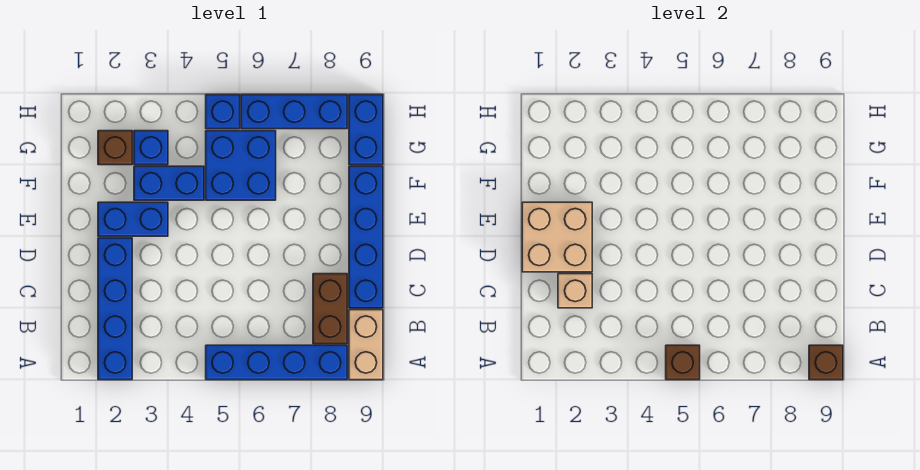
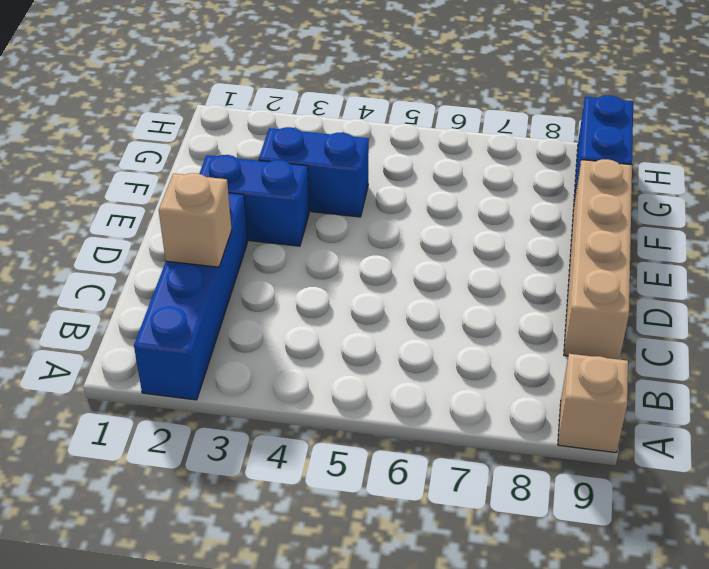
tan 1x1 brick [558,354,628,453] -> tan 1x2 brick [349,310,383,380]
tan 1x4 brick [564,159,632,360] -> blue 1x4 brick [349,166,383,308]
none -> blue 1x4 brick [206,345,347,380]
none -> brown 1x2 brick [313,274,347,344]
none -> blue 2x2 brick [206,131,276,200]

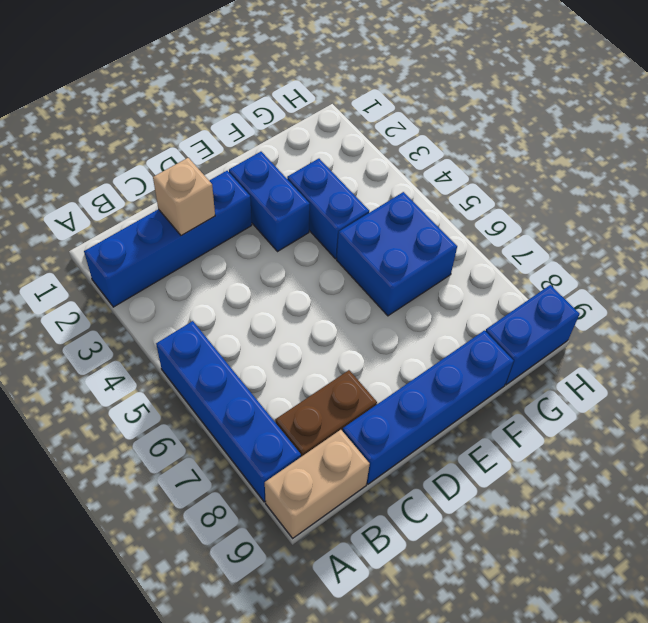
none -> brown 1x1 brick [98,131,132,165]
none -> blue 1x1 brick [134,131,168,165]
none -> blue 1x1 brick [206,95,240,129]

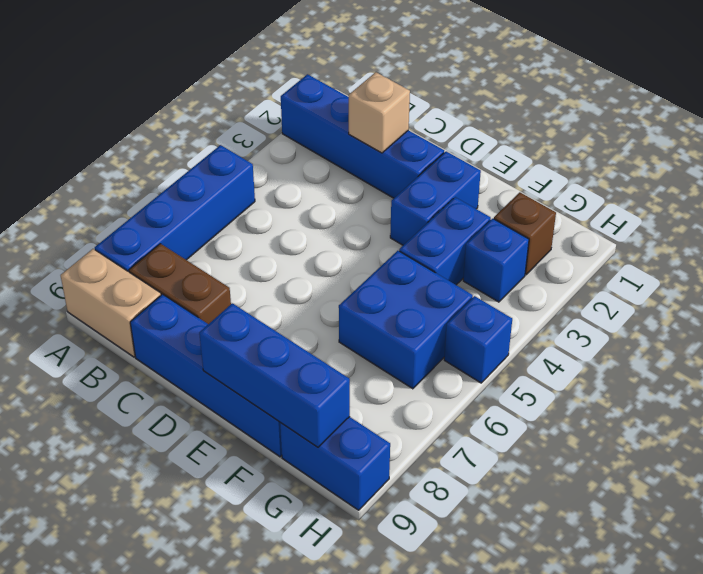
blue 1x3 brick [199,303,350,447] -> blue 1x3 brick turned to [241,95,347,129]
none -> brown 1x1 brick [666,345,700,380]
none -> brown 1x1 brick [809,345,843,380]
none -> tan 2x2 brick [522,202,592,272]

